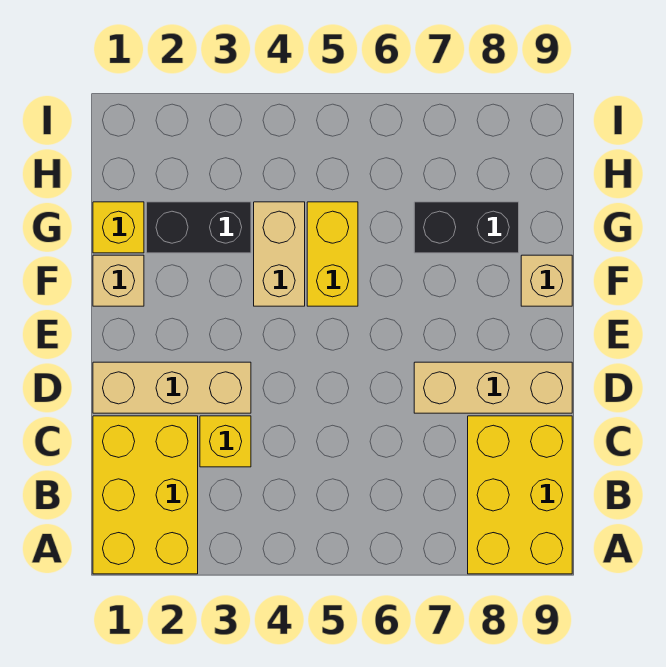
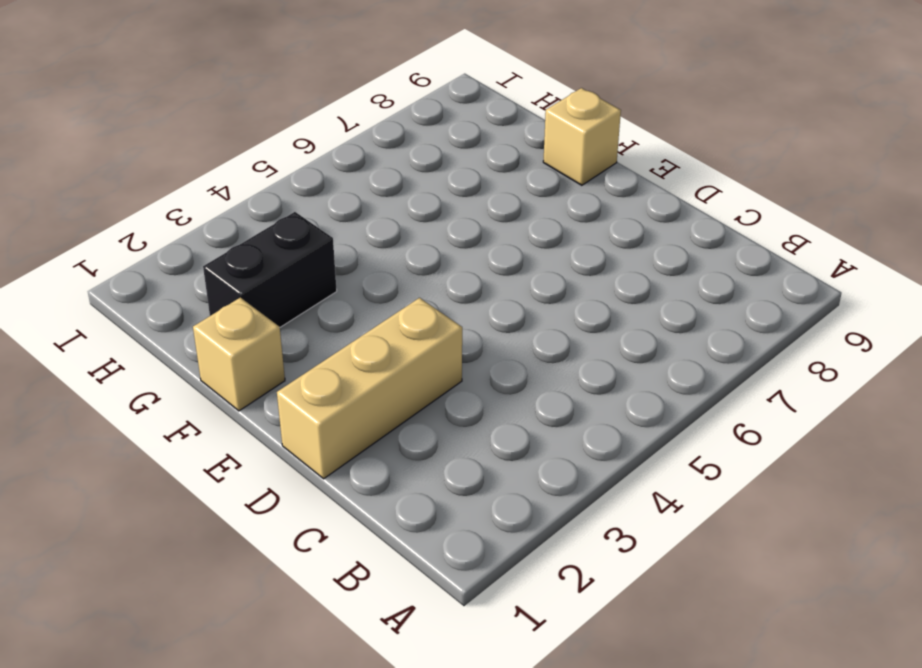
none -> yellow 2x3 brick [93,416,198,574]
none -> yellow 2x3 brick [468,416,572,574]
none -> yellow 1x1 brick [200,416,251,467]

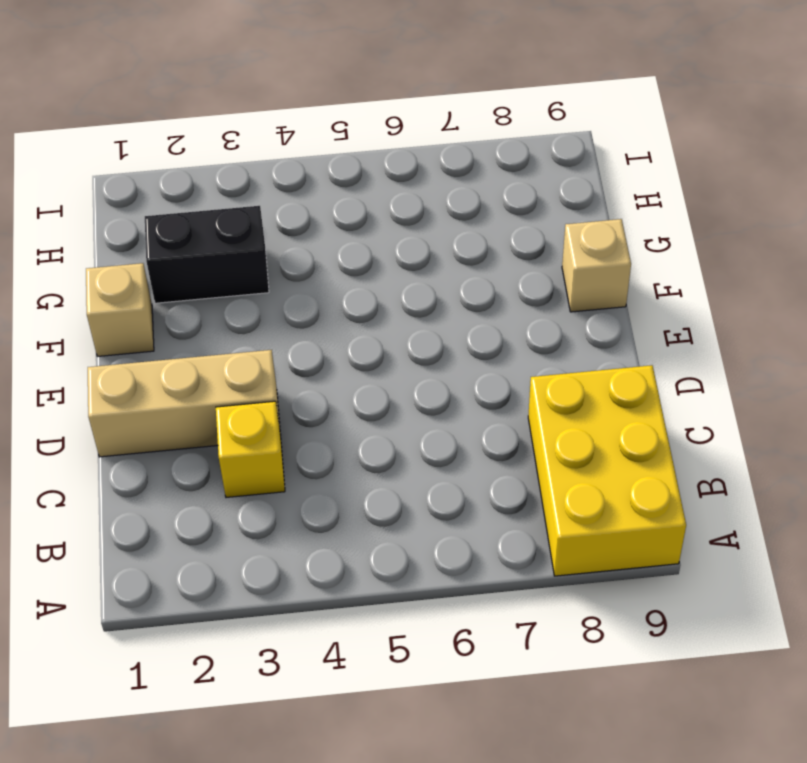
none -> yellow 2x3 brick [93,416,198,574]
none -> tan 1x3 brick [414,362,572,413]
none -> tan 1x2 brick [254,202,305,306]

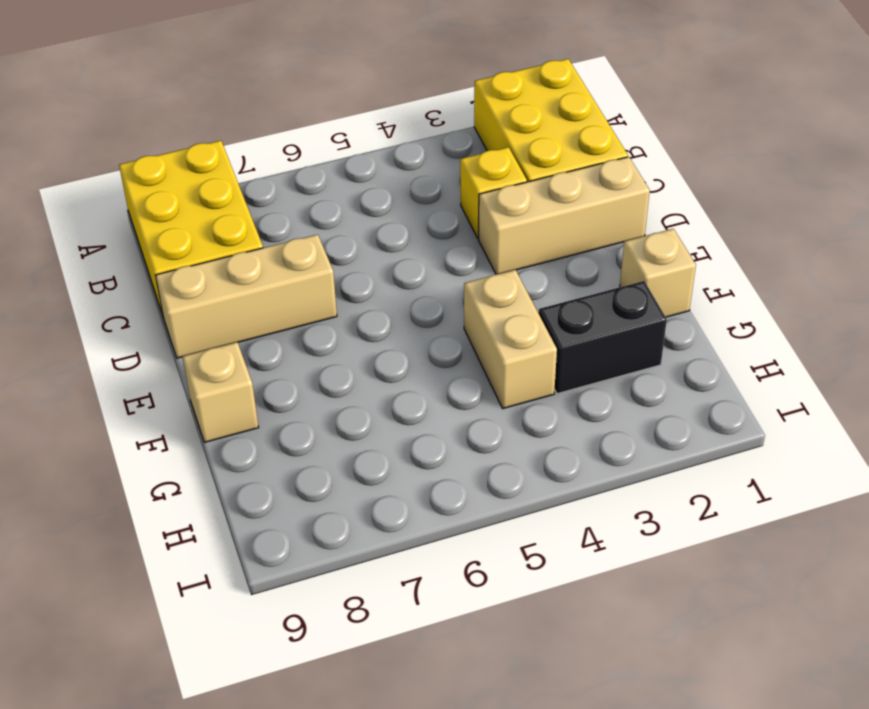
none -> yellow 1x2 brick [307,202,358,306]
none -> yellow 1x1 brick [93,202,144,253]
none -> black 1x2 brick [414,202,519,253]

